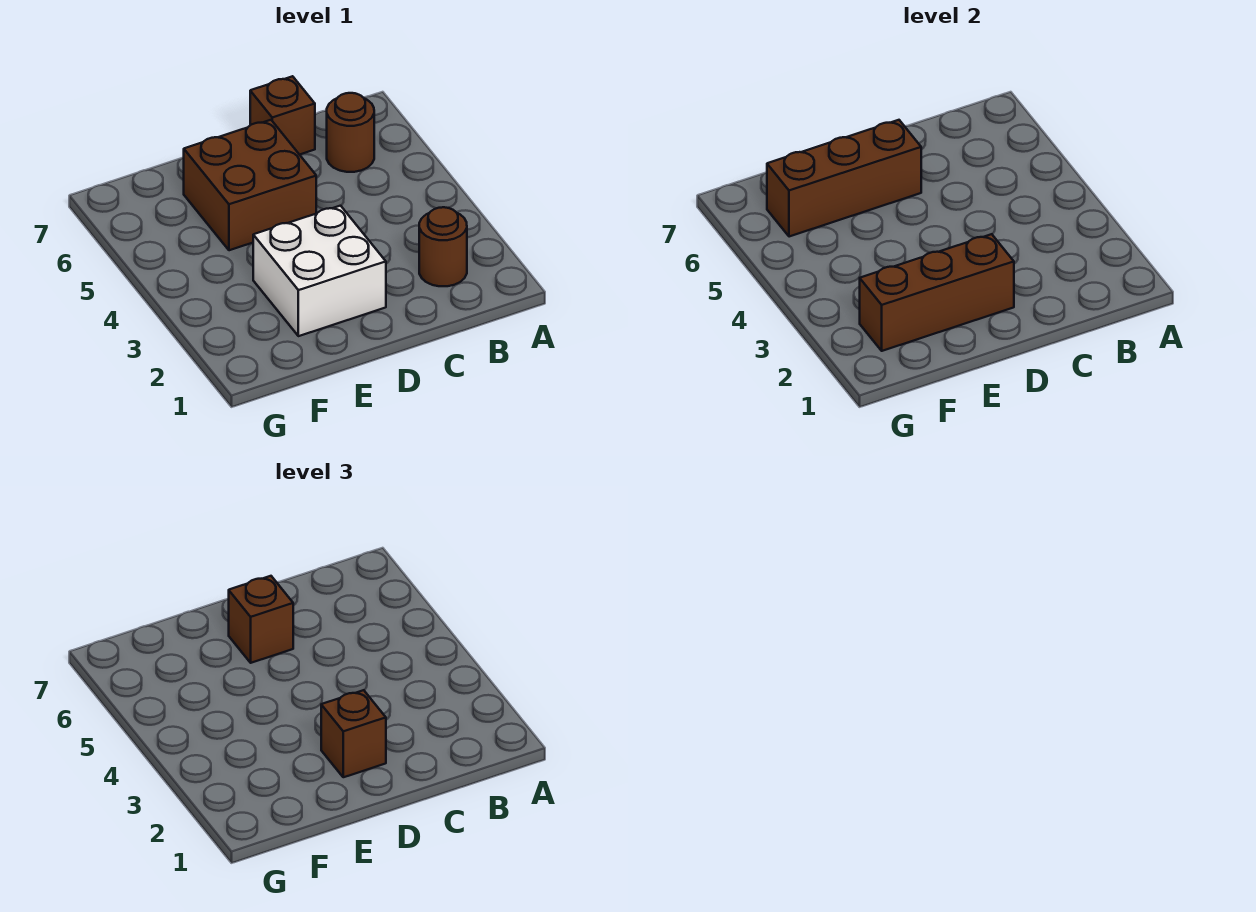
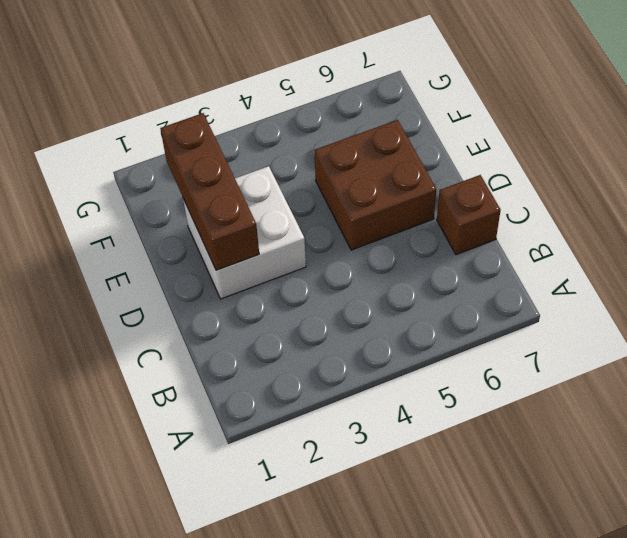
none -> brown 1x1 round brick [419,207,467,286]
none -> brown 1x1 round brick [327,93,374,172]

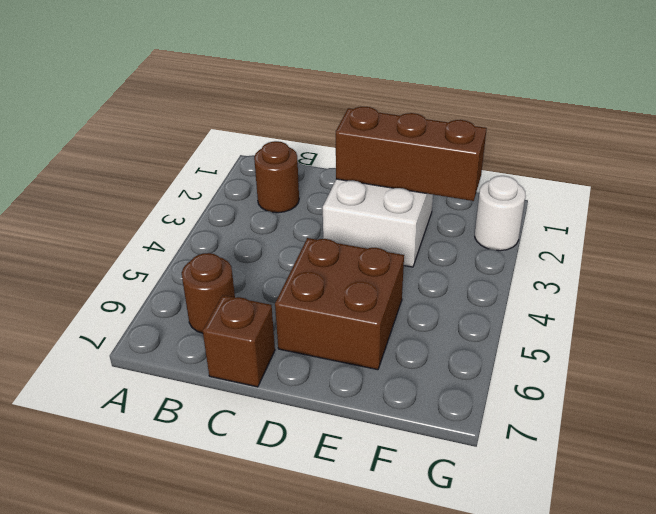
white 1x1 round brick [475,176,526,251] -> none
none -> brown 1x3 brick [767,120,921,237]
none -> brown 1x1 brick [321,690,386,777]

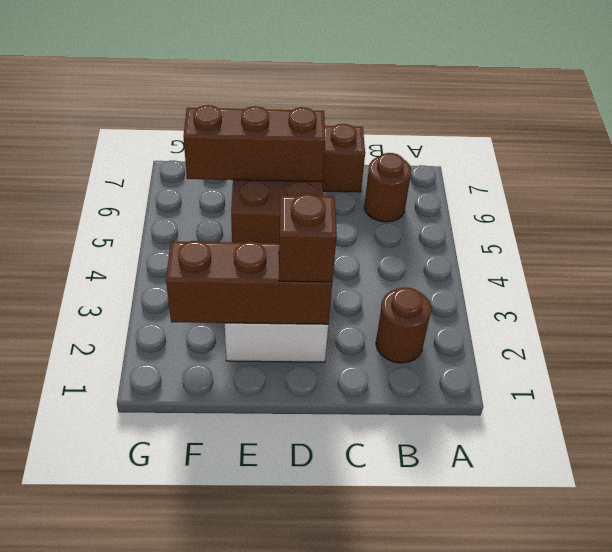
none -> brown 1x1 brick [229,576,293,663]

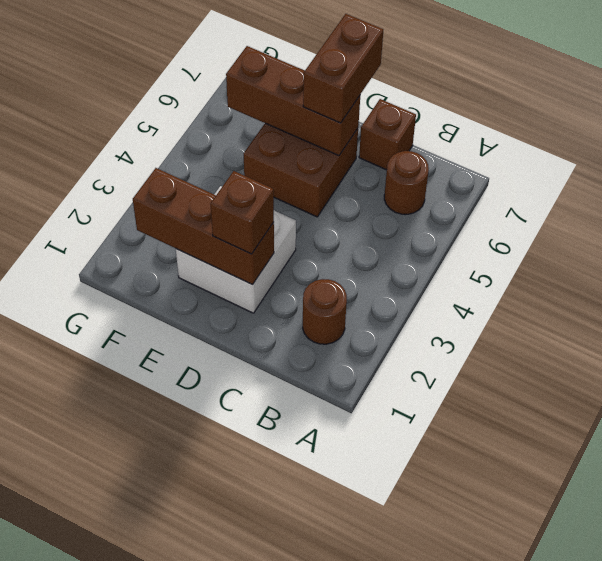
brown 1x2 brick [303,14,383,123] -> brown 1x1 brick [229,576,293,663]

